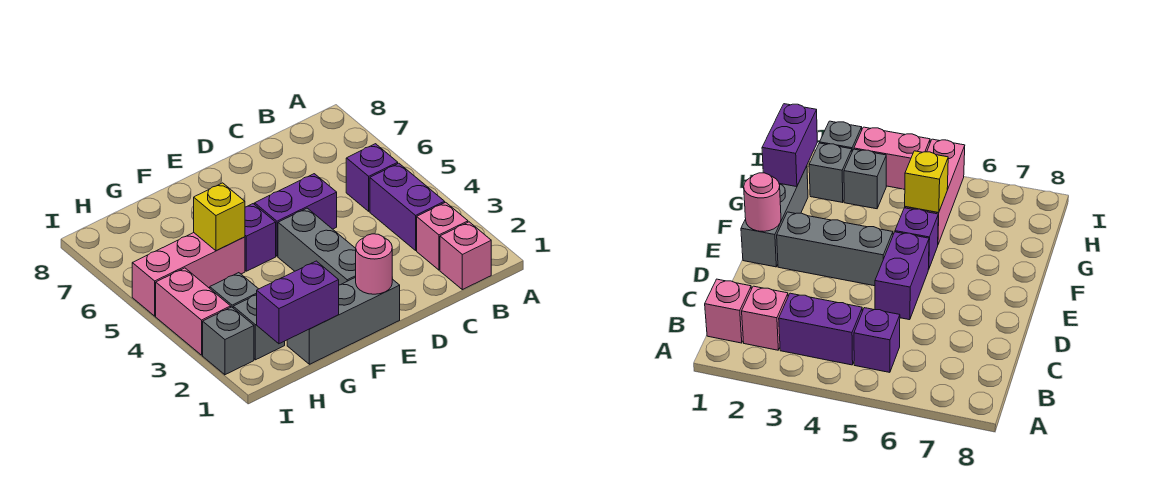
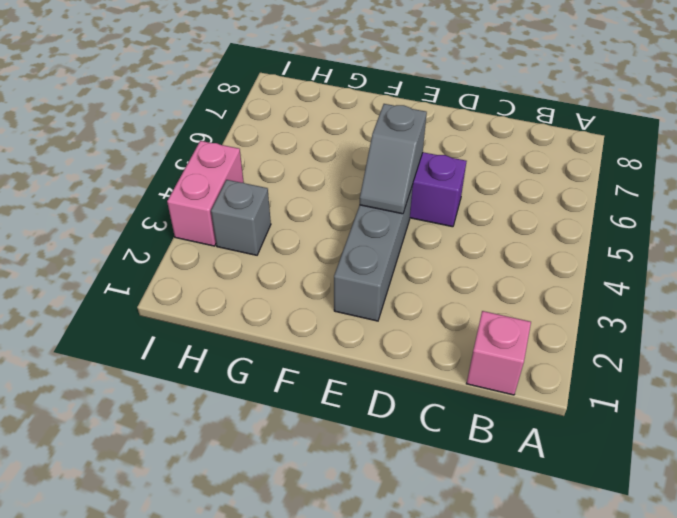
grey 1x2 slope [360,104,427,214] -> none
none -> pink 1x1 brick [417,202,468,270]
none -> purple 1x2 brick [370,163,445,250]
none -> purple 1x1 brick [346,144,398,211]

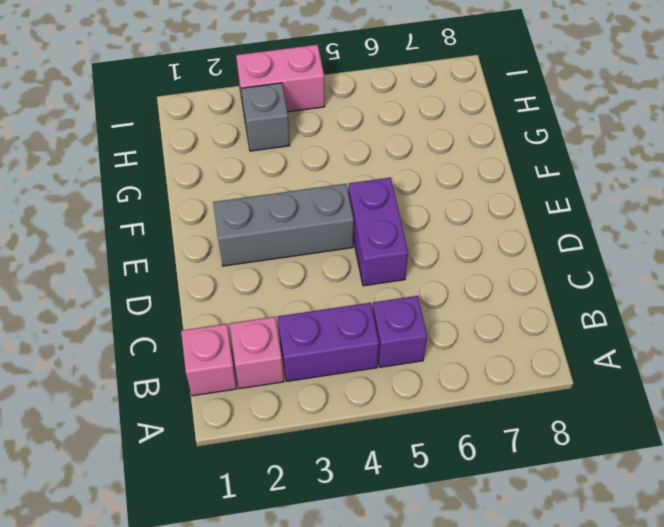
none -> grey 1x3 brick [287,277,400,364]
none -> purple 1x1 brick [245,204,276,271]
none -> pink 1x3 brick [132,233,245,316]

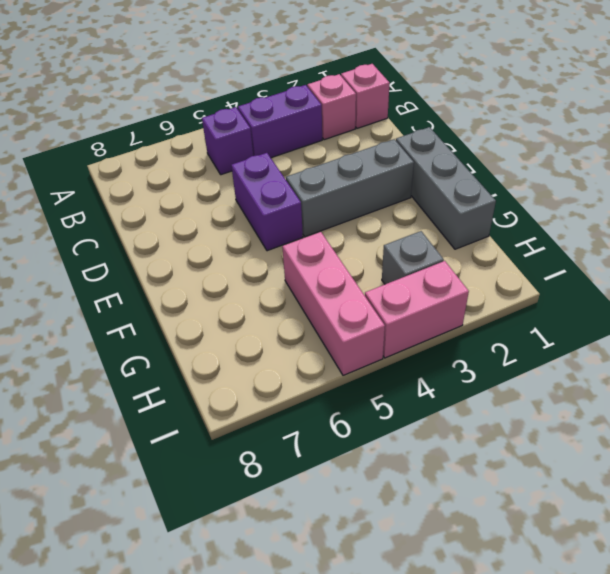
none -> purple 1x1 brick [245,204,276,271]
none -> grey 1x1 brick [233,295,285,360]
none -> grey 1x1 brick [203,307,254,375]

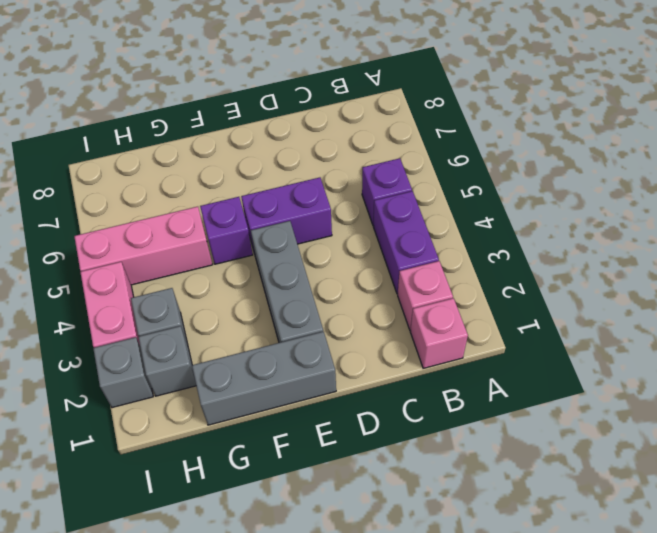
none -> pink 1x1 round brick [356,234,392,294]
none -> purple 1x2 brick [257,261,339,344]
none -> yellow 1x1 brick [194,183,245,251]

